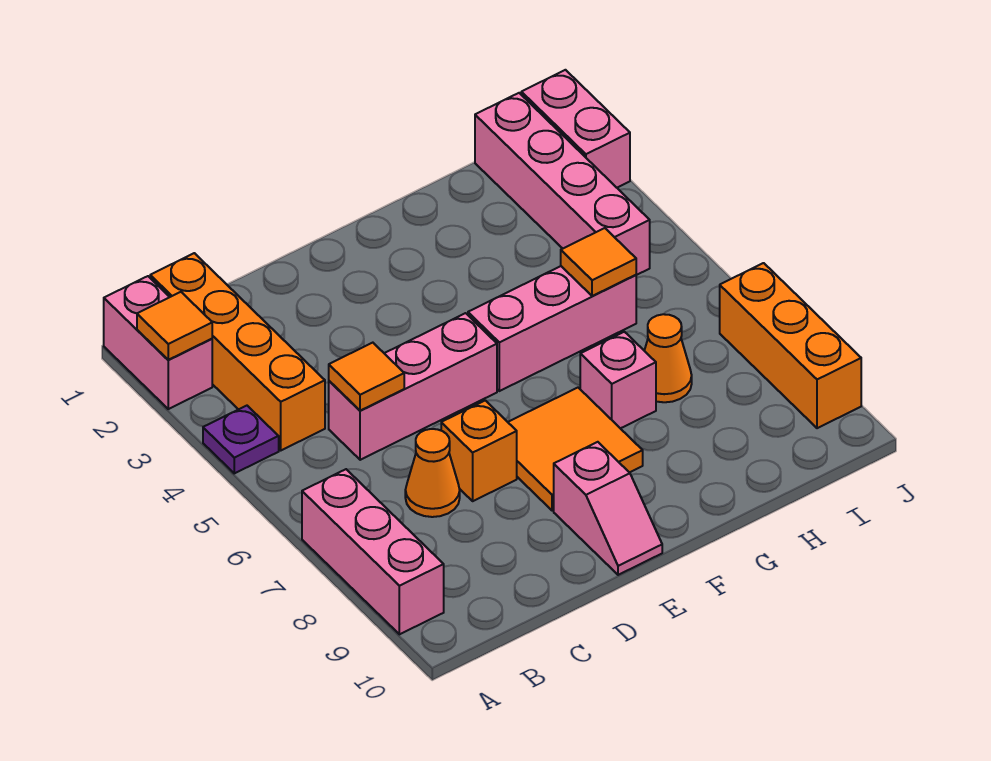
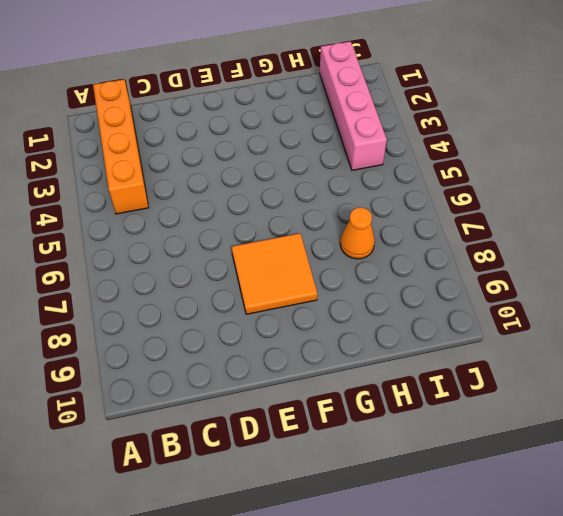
none -> pink 1x2 brick [104,276,212,409]
none -> purple 1x1 plate [203,406,279,473]
none -> pink 1x3 brick [302,469,444,634]

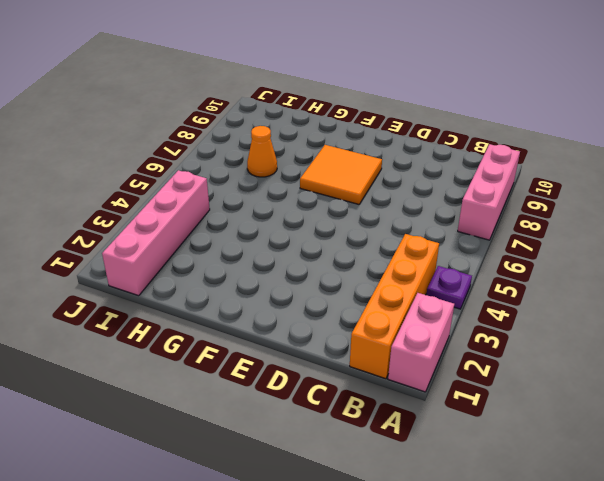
none -> pink 1x3 brick [329,313,497,460]
none -> orange 1x1 cone [405,429,460,517]
none -> orange 1x1 brick [441,400,517,501]

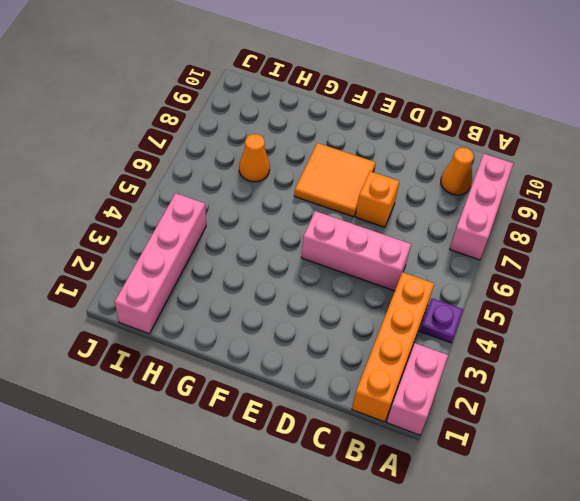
orange 1x1 cone [441,148,474,195] -> orange 1x1 cone moved to [405,429,460,517]
none -> pink 1x2 slope [554,442,662,575]
none -> pink 1x3 brick [468,266,636,391]
none -> pink 1x1 brick [580,332,656,428]

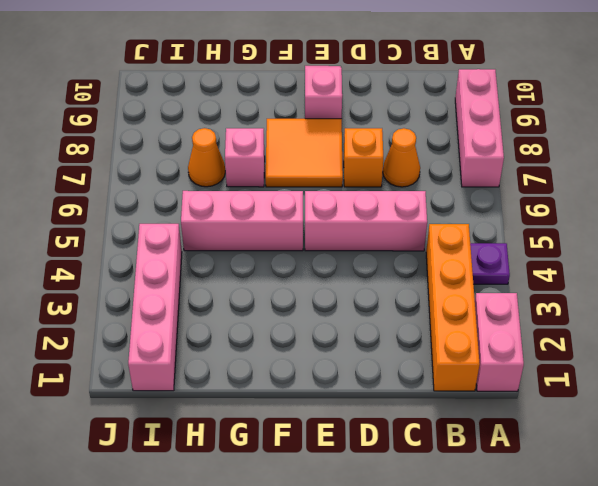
none -> pink 1x2 brick [521,70,630,188]
none -> orange 1x3 brick [720,263,861,428]
none -> orange 1x1 tile [137,292,212,360]

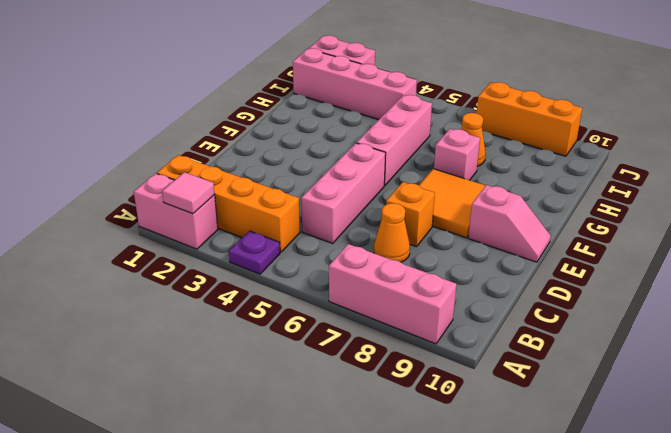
pink 1x1 tile [162,172,215,214] -> orange 1x1 tile [137,292,212,360]
none -> orange 1x1 tile [329,343,404,411]
none -> orange 1x1 tile [561,228,636,296]

